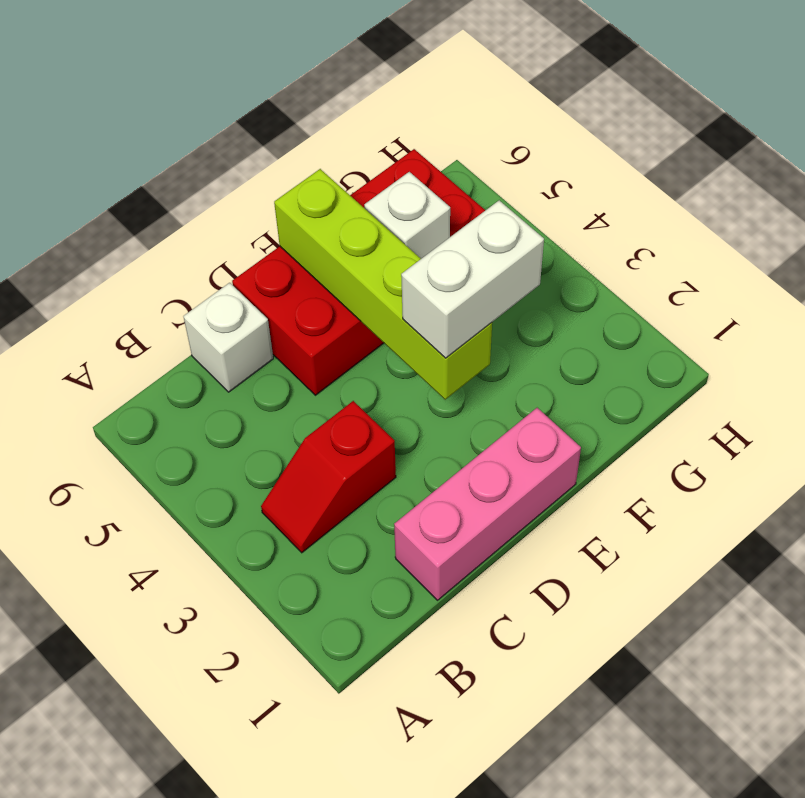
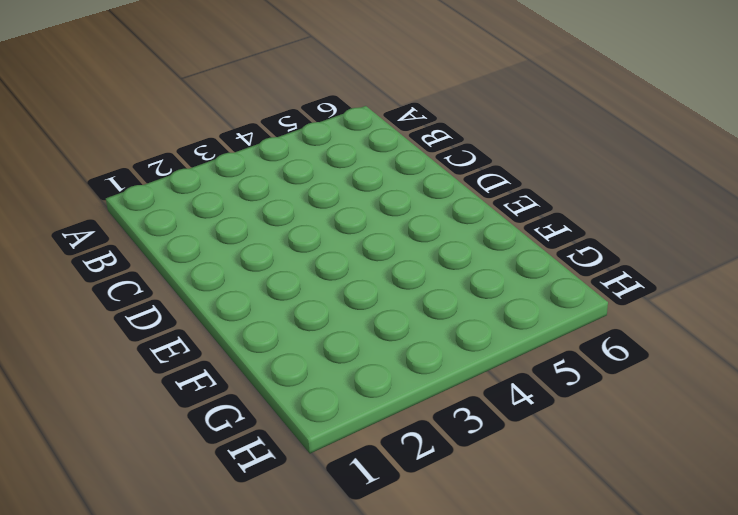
none -> red 1x2 slope [261,401,396,553]
none -> pink 1x3 brick [394,408,581,600]

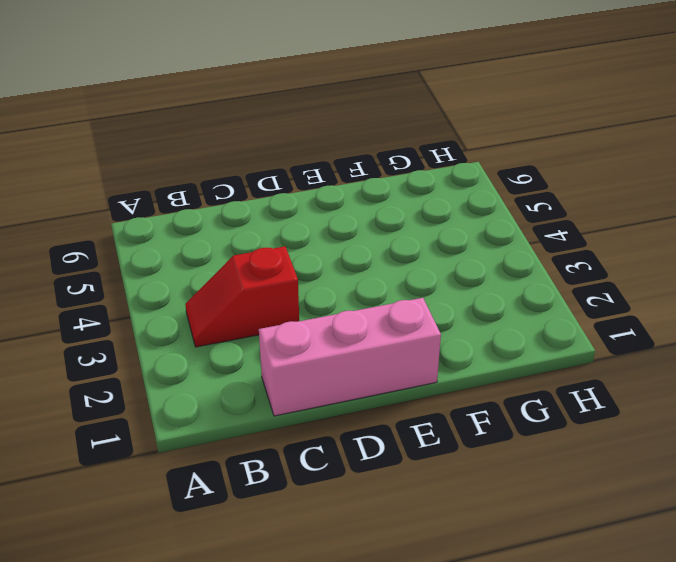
none -> white 1x1 brick [183,283,273,392]
none -> red 2x4 brick [232,149,485,395]

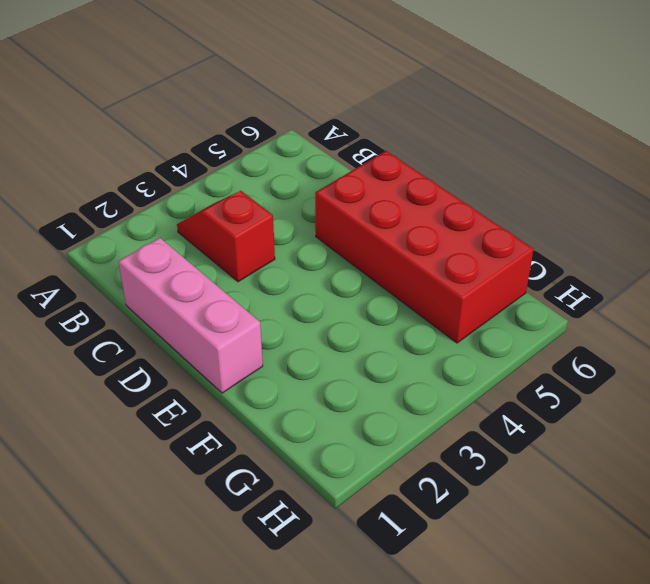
none -> white 1x1 brick [183,283,273,392]
none -> lime 1x4 brick [274,169,492,400]

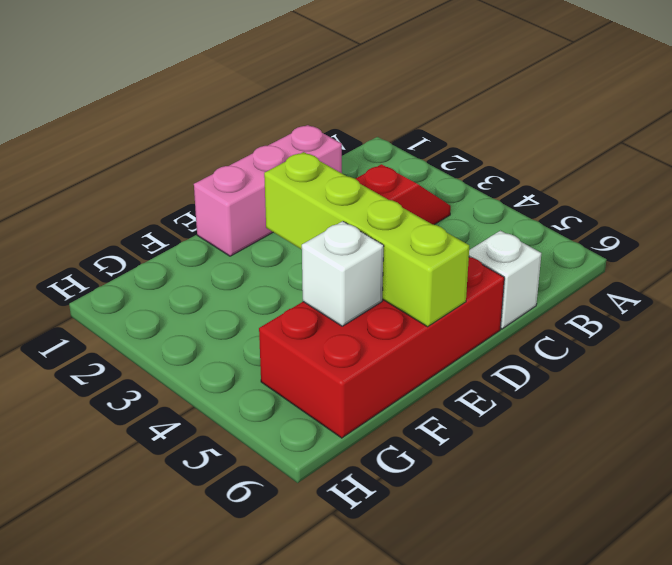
none -> white 1x2 brick [401,200,544,358]

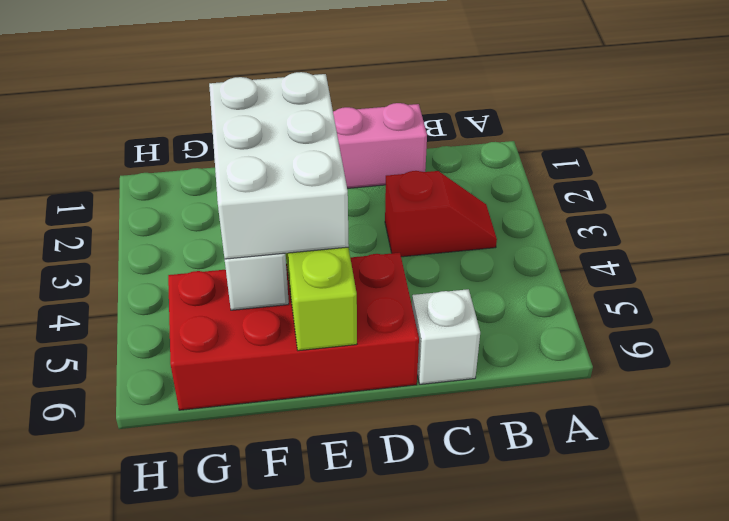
white 2x3 brick [209,72,349,259] -> white 1x2 brick [401,200,544,358]

